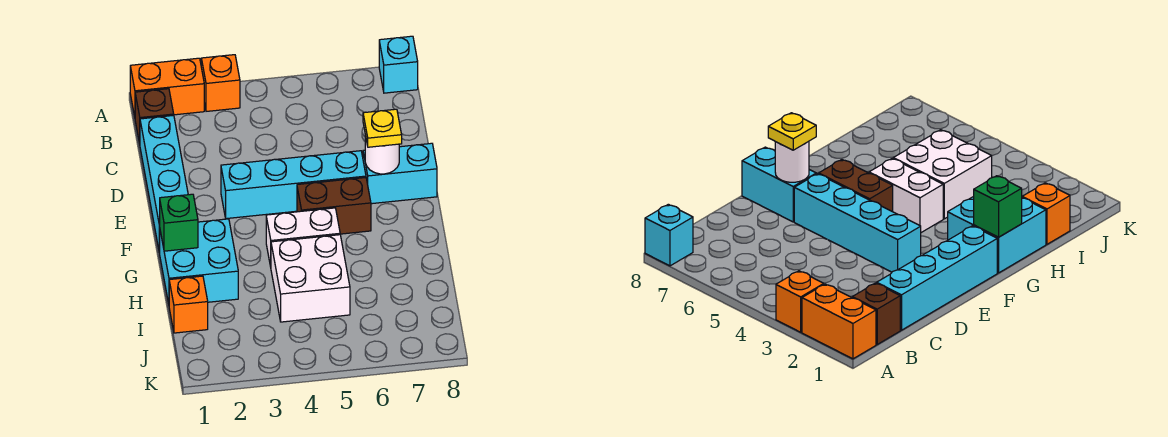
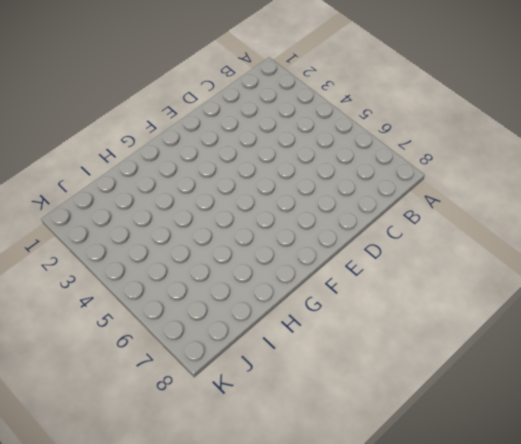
none -> orange 1x2 brick [130,58,204,116]
none -> orange 1x1 brick [201,55,240,111]
none -> cyan 1x1 brick [379,36,418,93]

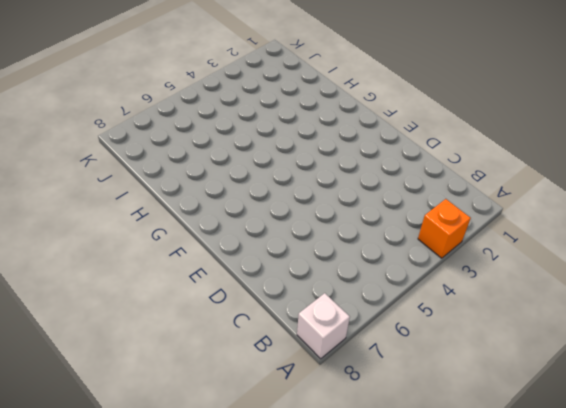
white 1x1 brick [297,293,350,359] -> cyan 1x1 brick [379,36,418,93]
none -> orange 1x2 brick [130,58,204,116]
none -> brown 1x1 brick [135,89,174,144]
none -> cyan 1x4 brick [140,115,188,252]

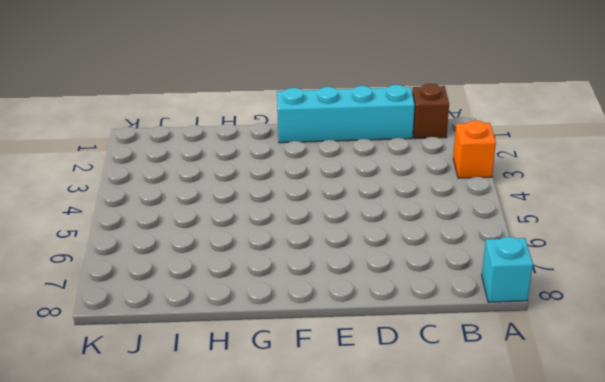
none -> orange 1x2 brick [130,58,204,116]
none -> cyan 1x4 brick [221,151,366,219]
none -> cyan 1x2 brick [363,143,437,204]

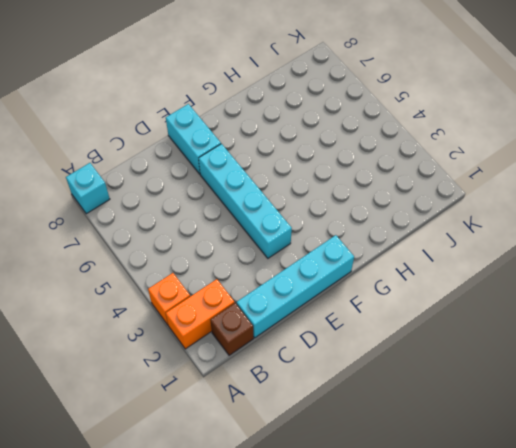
orange 1x2 brick [166,279,235,349] -> orange 1x2 brick turned to [130,58,204,116]
none -> brown 1x2 brick [297,178,371,234]
none -> cyan 2x2 brick [159,219,238,304]
none -> white 1x2 brick [266,208,340,267]

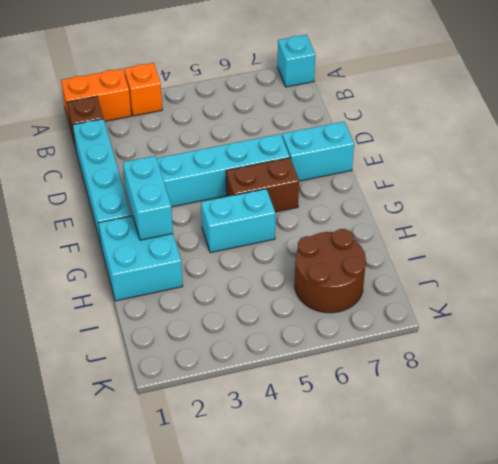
cyan 1x2 brick [123,156,173,240] -> none
cyan 1x2 brick [201,189,275,253] -> white 1x2 brick [266,208,340,267]
brown 2x2 round brick [295,229,366,313] -> none
none -> white 2x2 brick [271,235,350,322]
none -> orange 1x1 brick [169,276,208,333]
none -> white 1x1 round brick [365,135,399,174]

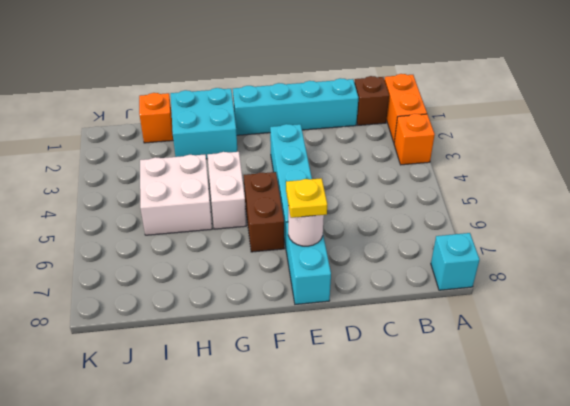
none -> green 1x1 brick [159,194,198,251]

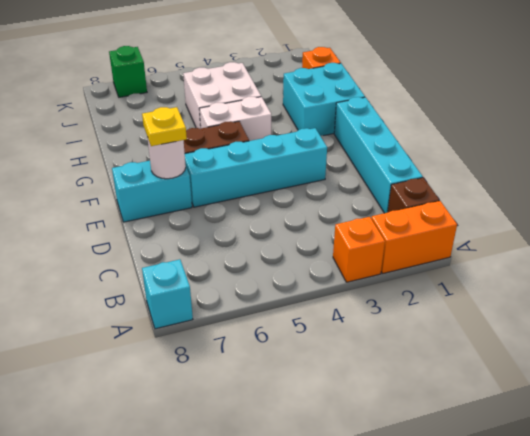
green 1x1 brick [109,46,147,97] -> green 1x1 brick moved to [159,194,198,251]

